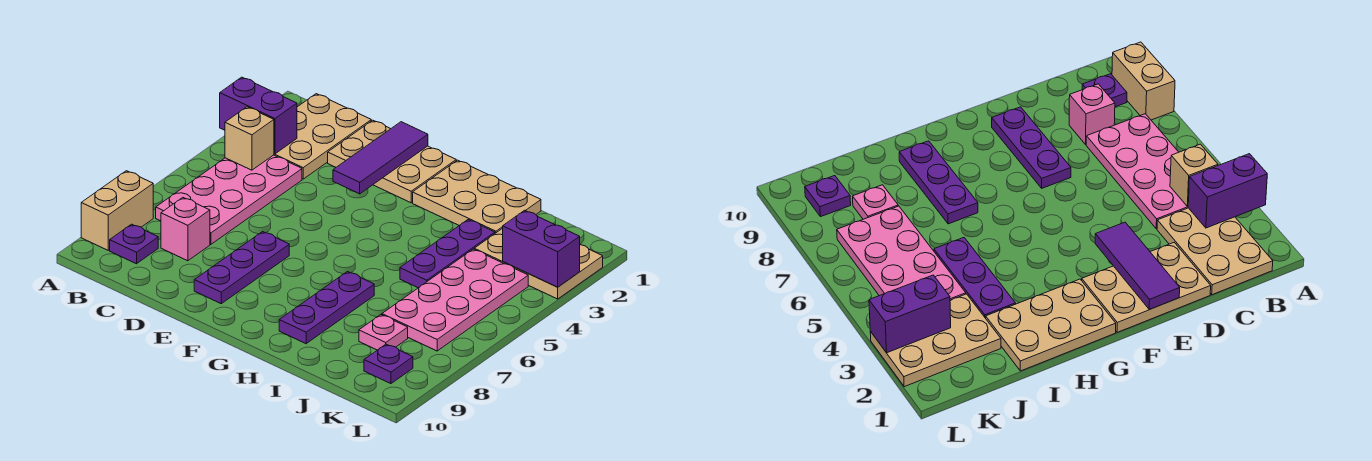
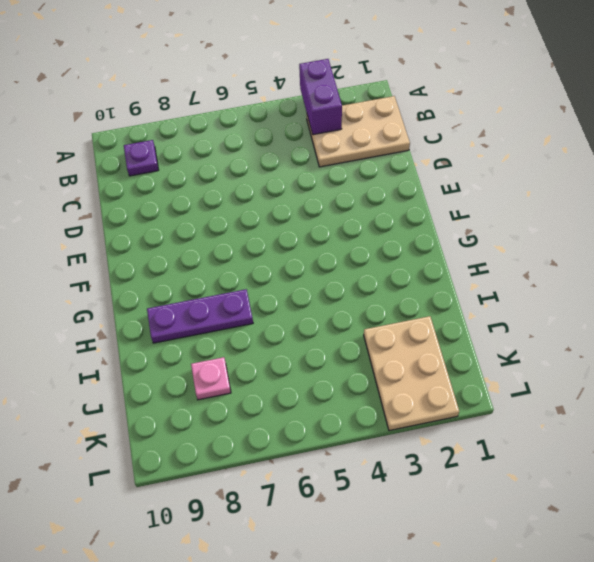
none -> tan 1x2 brick [81,171,153,250]
none -> pink 2x4 plate [156,155,302,244]
none -> pink 1x1 brick [161,198,210,261]

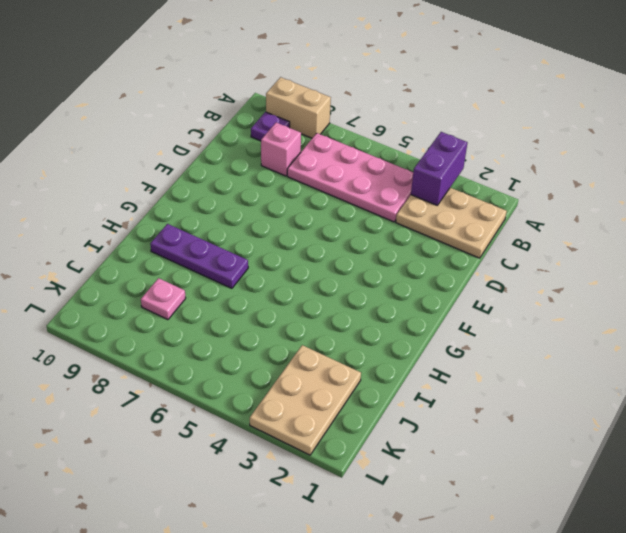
none -> tan 2x3 plate [328,120,456,203]
none -> purple 1x3 plate [194,232,289,304]
none -> tan 2x3 plate [413,160,541,233]

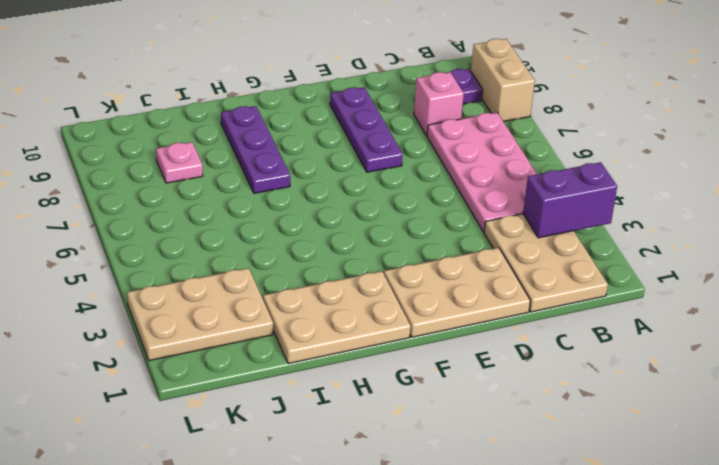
none -> purple 1x3 plate [400,220,495,288]
none -> pink 2x4 plate [382,249,528,351]
none -> purple 1x1 plate [364,344,413,384]

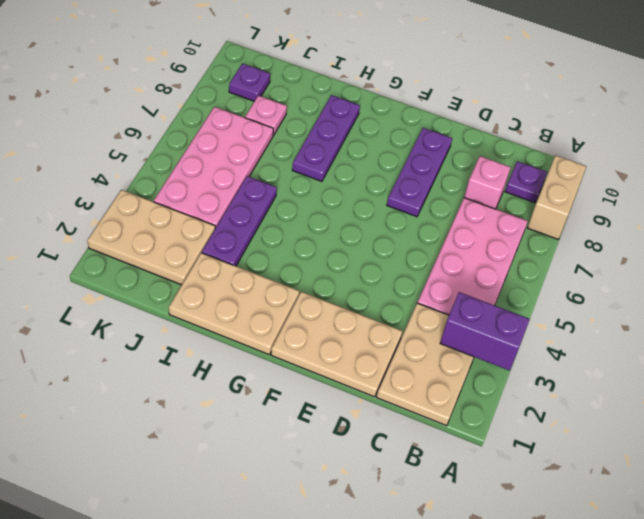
none -> tan 1x1 brick [225,107,274,170]
none -> purple 1x3 tile [333,122,428,194]
none -> purple 1x2 brick [503,210,580,287]

